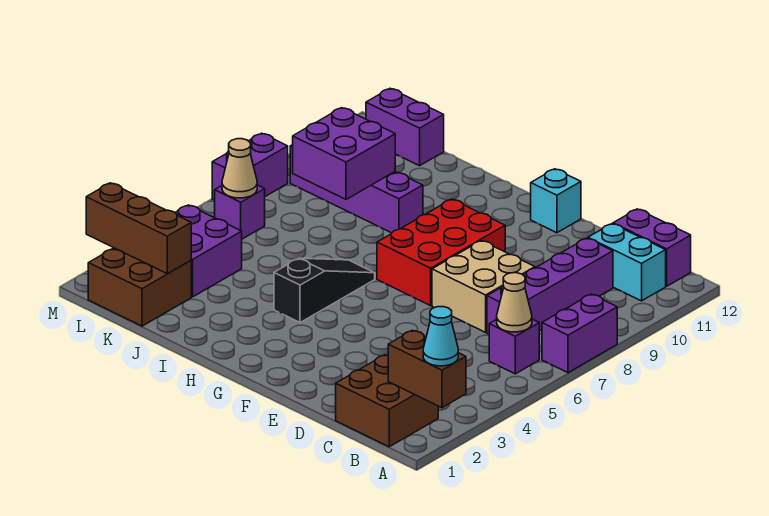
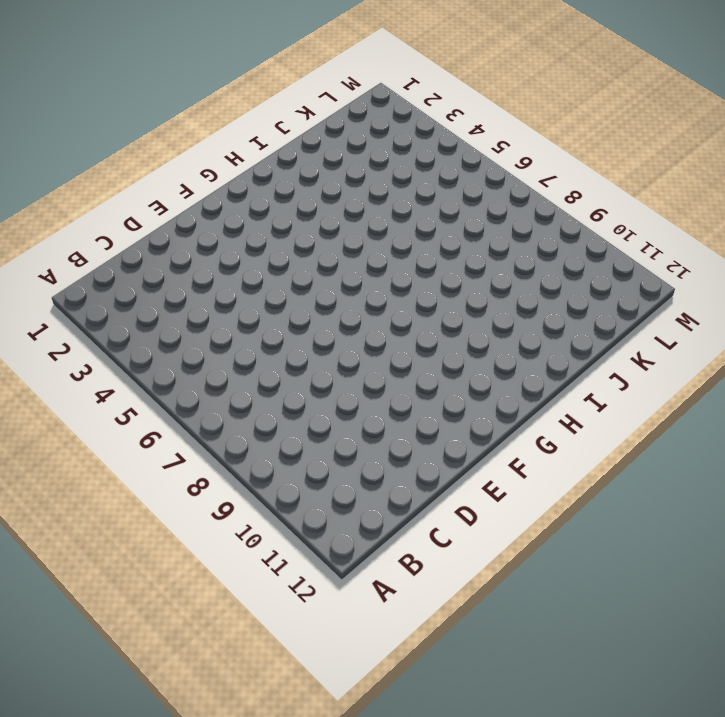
none -> purple 1x2 brick [542,294,617,373]
none -> brown 2x2 brick [336,355,438,447]
none -> purple 1x1 brick [489,319,539,374]

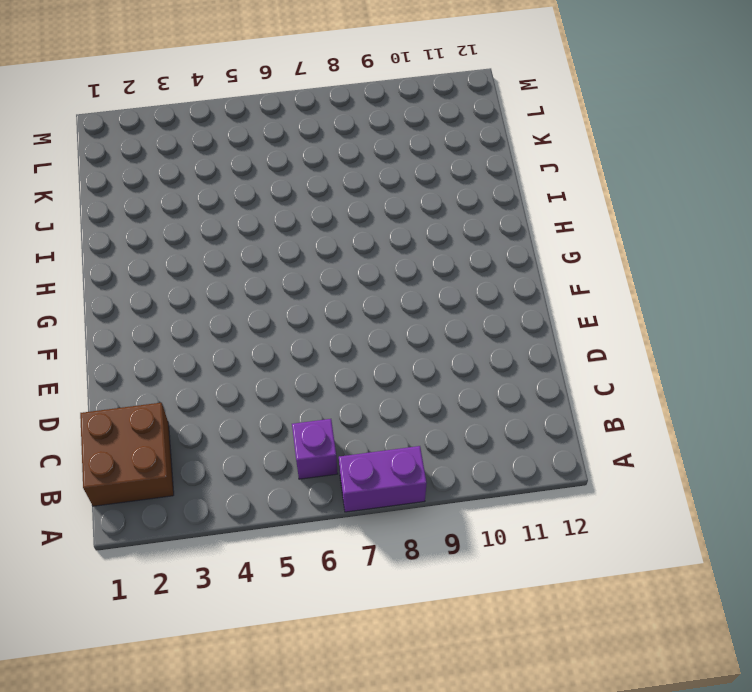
none -> cyan 1x2 brick [588,224,666,301]
none -> purple 1x2 brick [613,209,691,286]
none -> purple 1x4 brick [487,238,613,334]

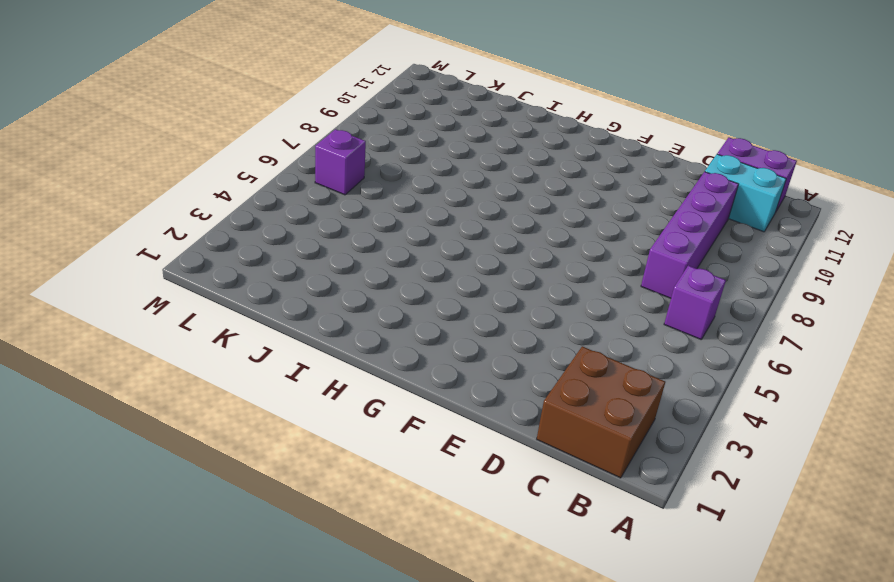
none -> purple 1x2 brick [542,294,617,373]
none -> tan 2x2 brick [432,241,535,332]
none -> red 2x3 brick [377,199,505,306]

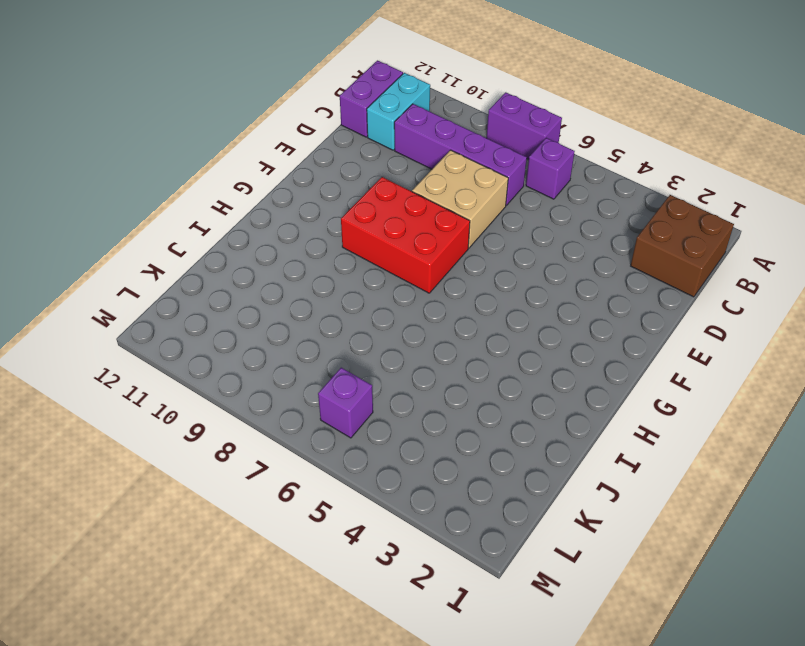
none -> cyan 1x1 brick [531,169,581,233]
none -> black 1x3 slope [274,258,375,323]
none -> purple 1x4 brick [290,145,423,233]

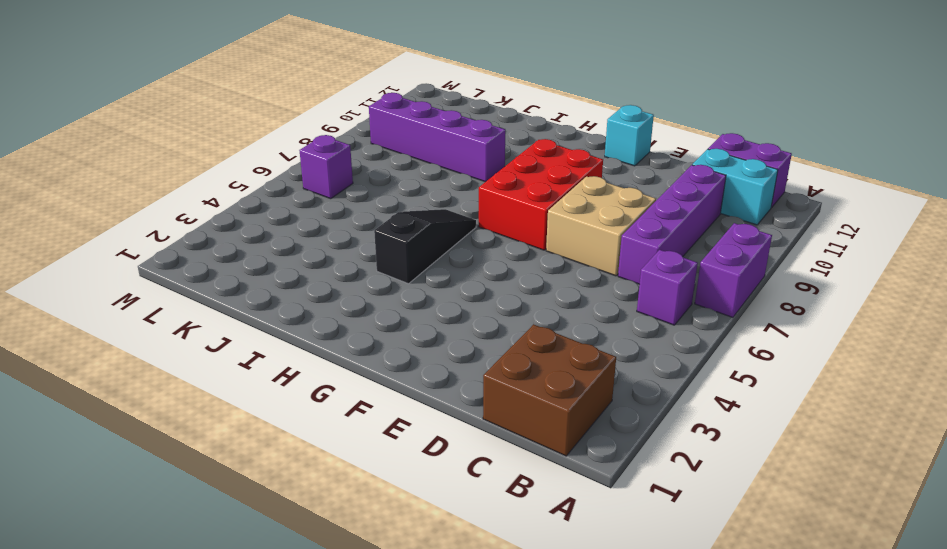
none -> brown 2x2 brick [88,248,191,326]
none -> purple 2x2 brick [175,205,242,297]
none -> purple 1x2 brick [366,89,444,166]

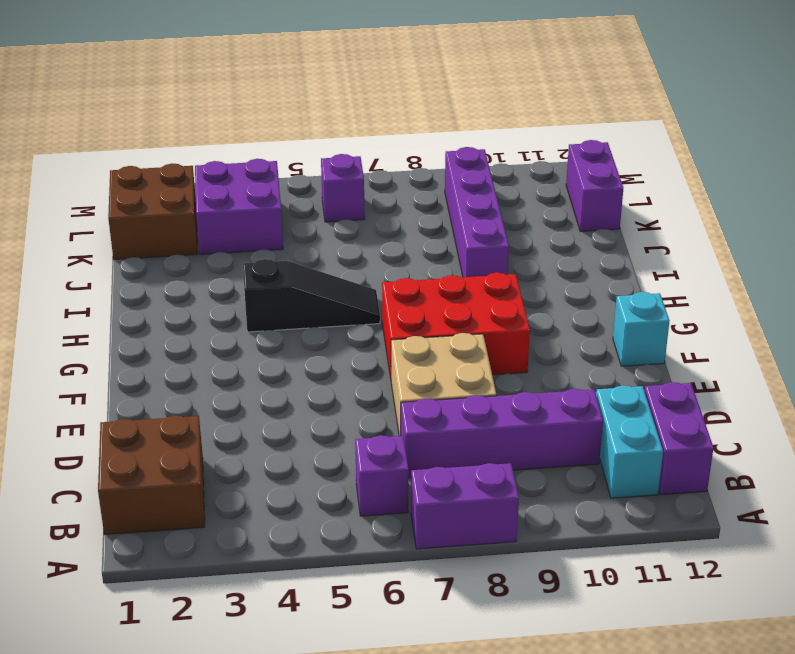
none -> purple 1x2 brick [212,133,288,200]
none -> brown 1x2 brick [388,330,466,408]
none -> tan 1x1 cone [497,273,532,332]

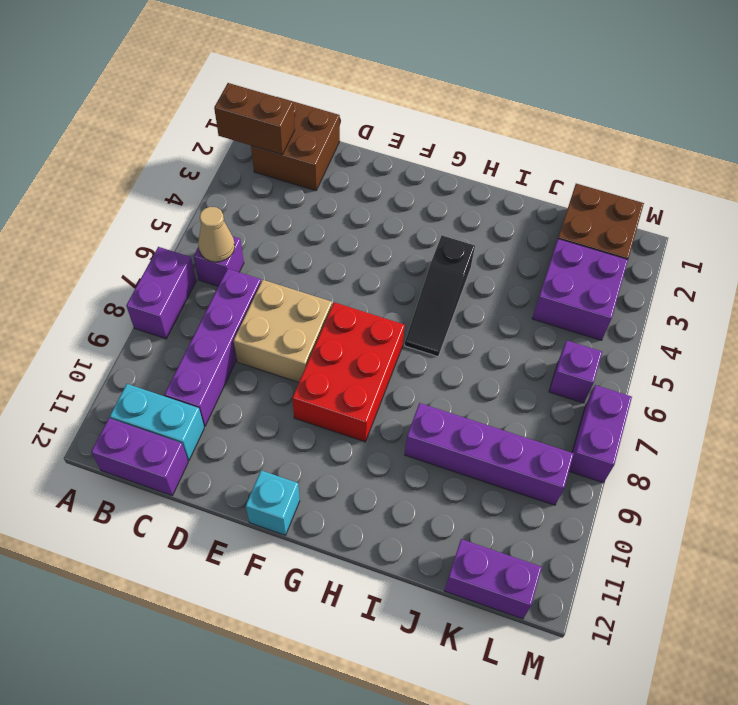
none -> purple 2x2 brick [293,108,395,199]
none -> brown 1x3 brick [86,183,191,274]
none -> tan 1x1 cone [222,139,257,198]

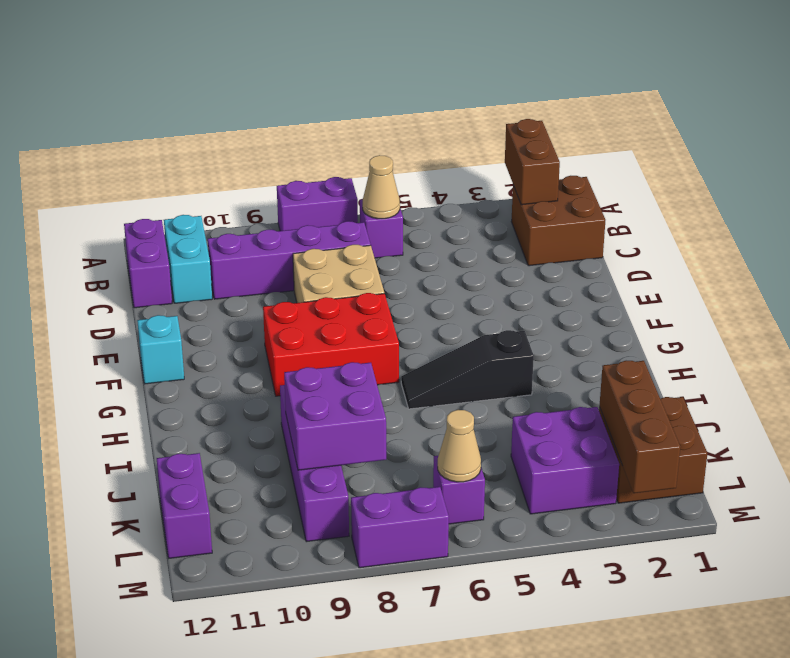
none -> cyan 1x1 cone [423,307,458,366]

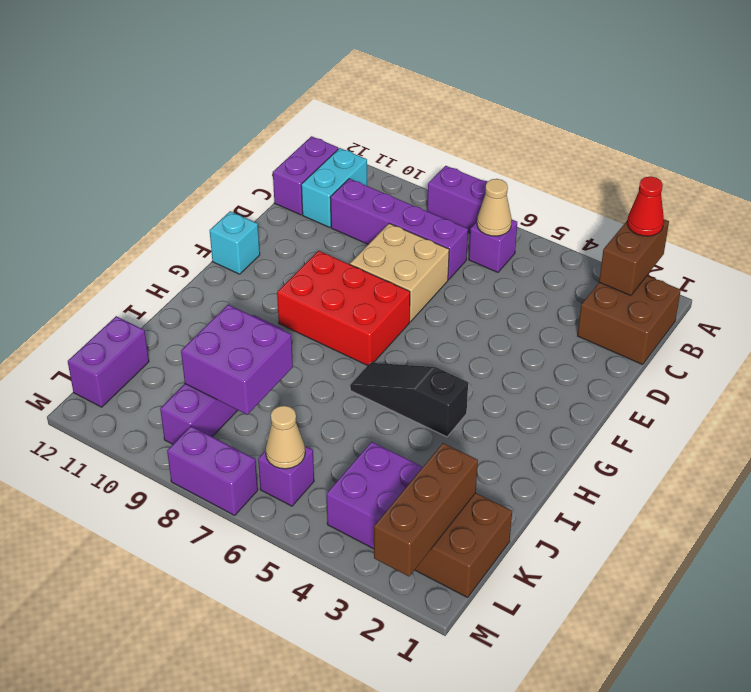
red 1x1 cone [627,177,664,236] -> cyan 1x1 cone [423,307,458,366]

